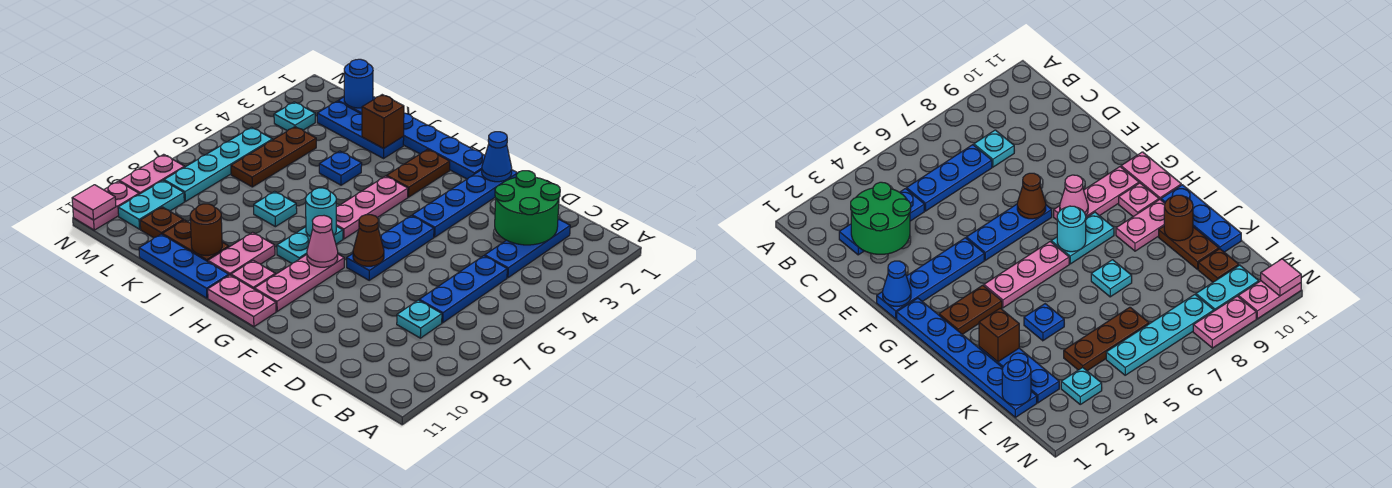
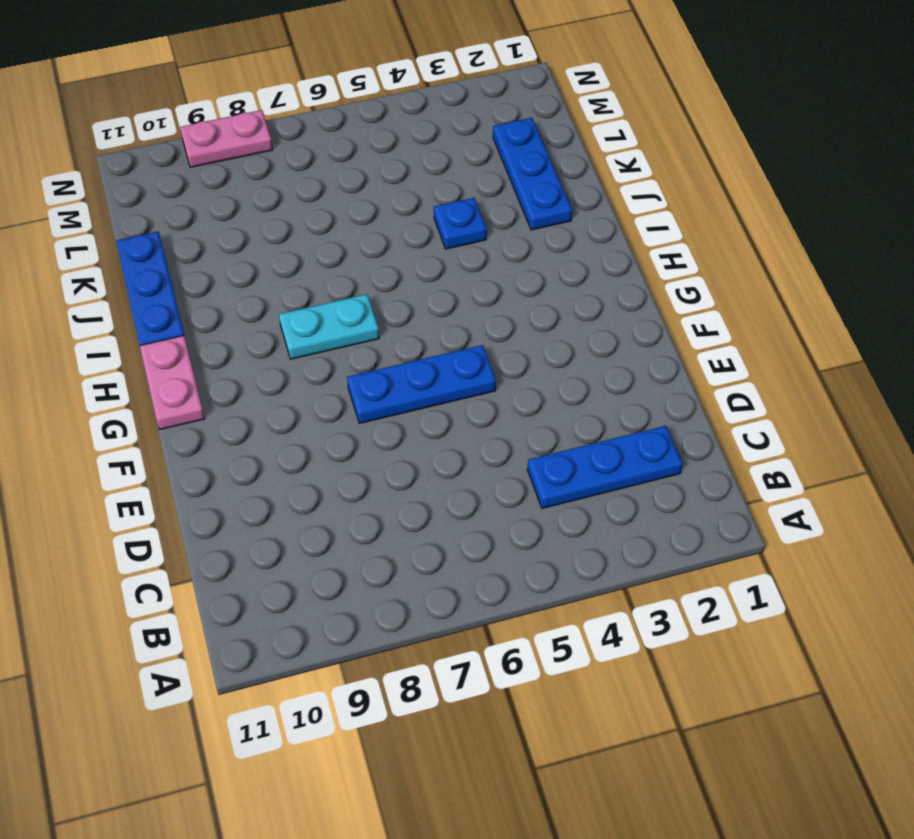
none -> blue 1x3 plate [419,256,507,323]
none -> cyan 1x1 plate [397,300,442,338]
none -> blue 1x4 plate [412,170,517,237]
none -> blue 1x6 plate [338,97,485,179]

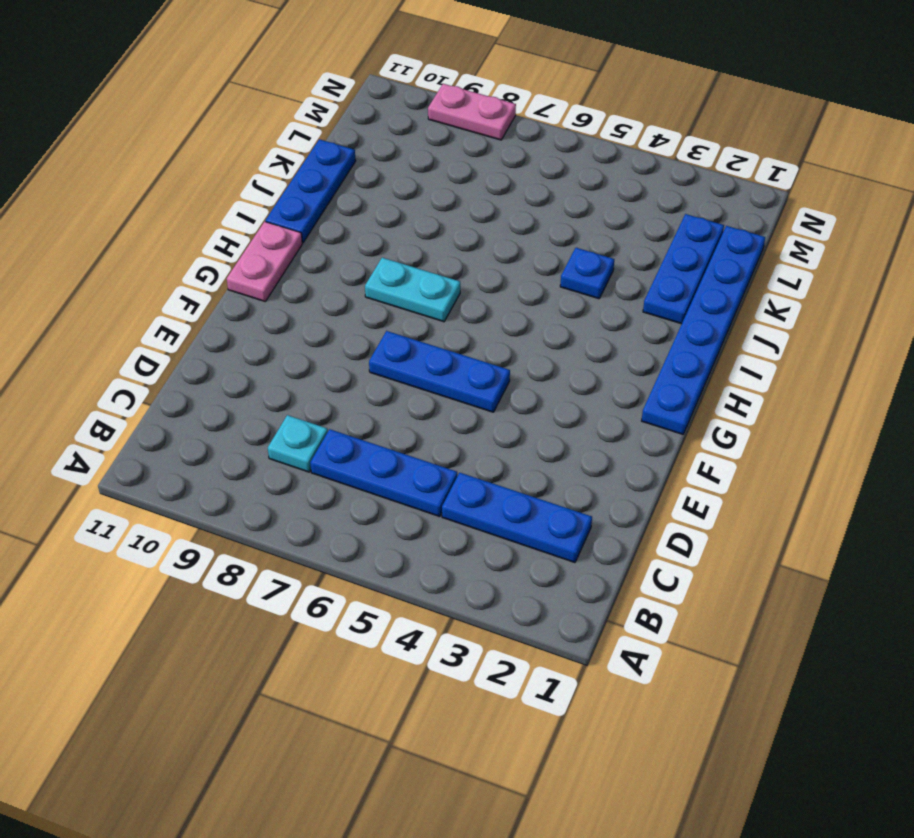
none -> blue 1x4 plate [412,170,517,237]
none -> pink 1x3 plate [254,254,344,311]
none -> brown 1x2 plate [387,149,450,197]
none -> pink 1x3 plate [336,176,408,239]

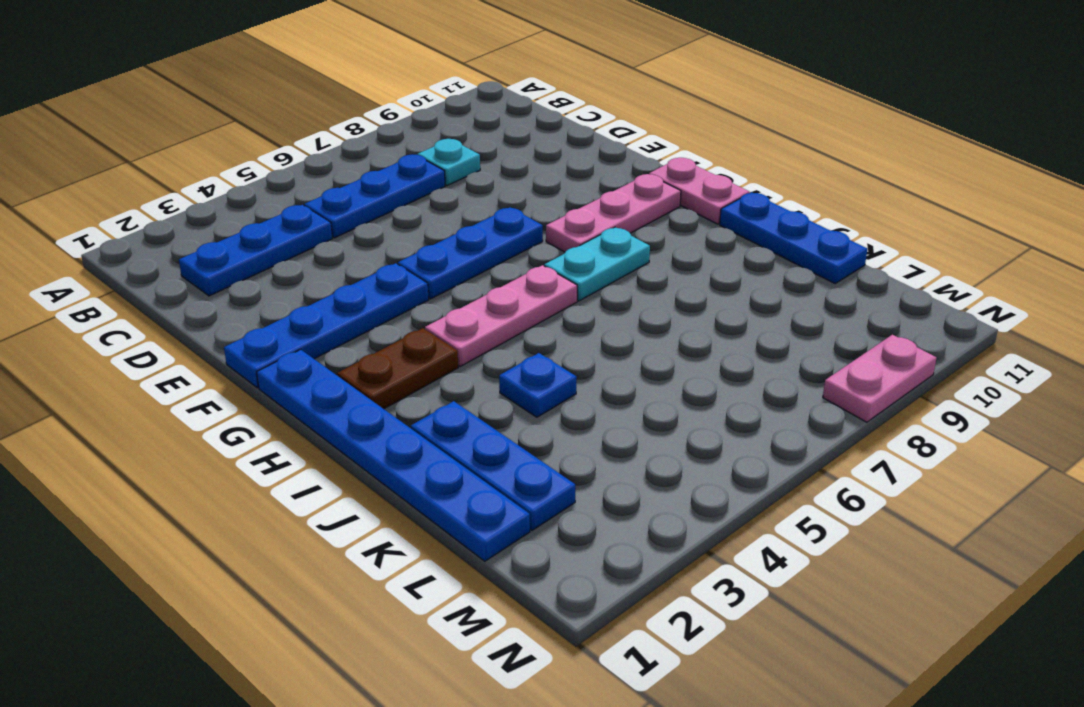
none -> pink 1x1 plate [231,260,275,289]
none -> pink 1x2 plate [208,232,275,275]
none -> cyan 1x1 plate [254,191,297,227]
none -> brown 1x2 plate [162,220,229,262]

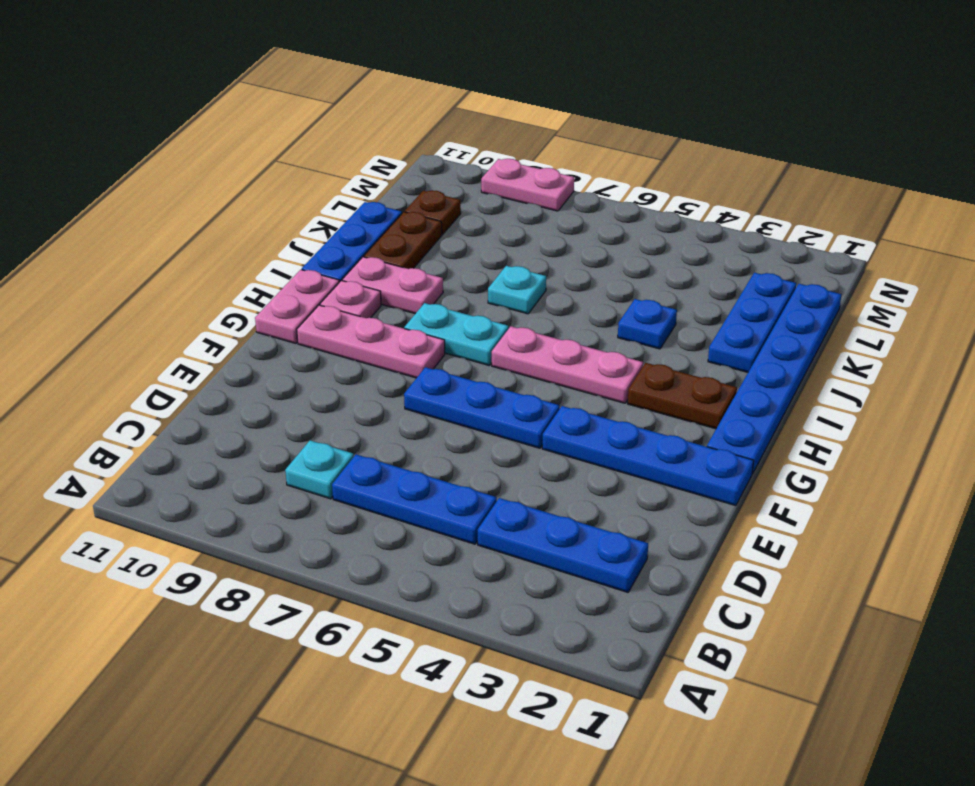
none -> brown 1x3 plate [231,127,316,187]
none -> cyan 1x1 plate [274,102,315,131]
none -> cyan 1x4 plate [164,127,273,201]
none -> cyan 1x2 plate [118,181,184,229]

